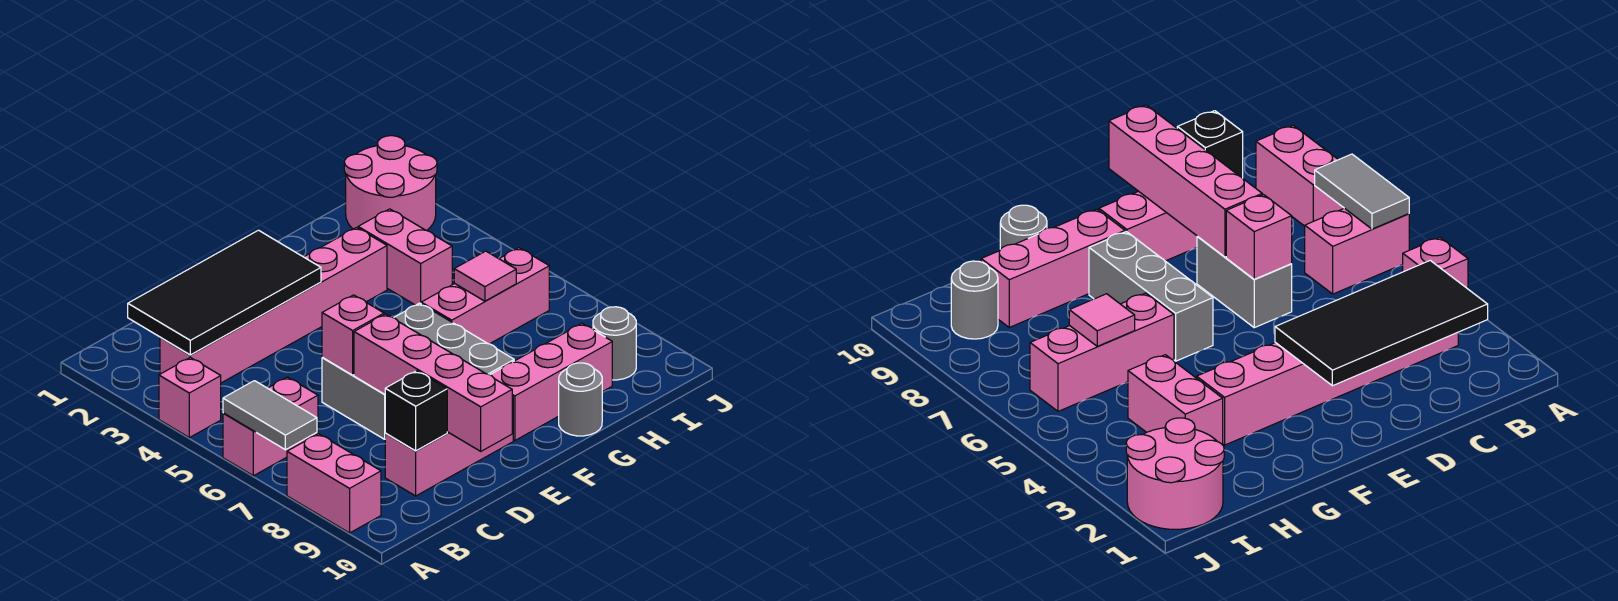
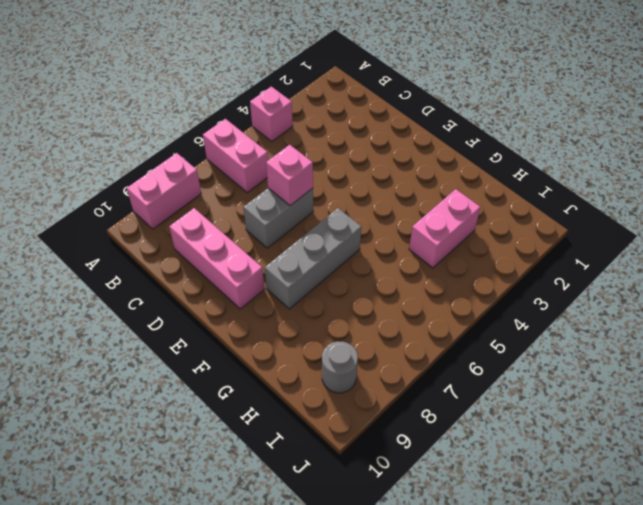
none -> pink 1x6 brick [160,227,387,383]
none -> pink 1x3 brick [490,324,612,440]
none -> pink 1x3 brick [421,248,549,344]

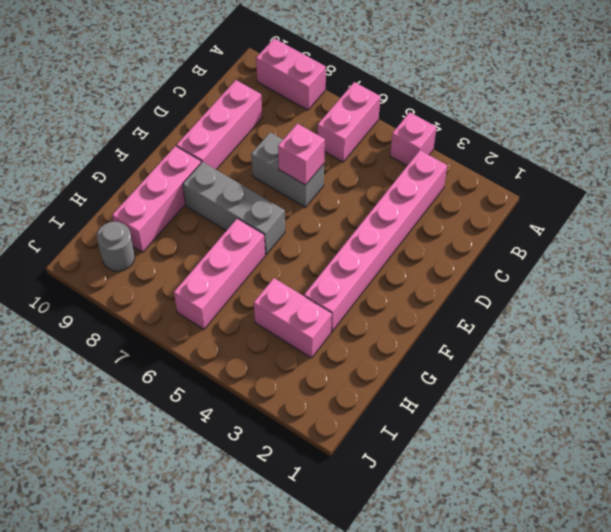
none -> grey 1x1 round brick [559,363,602,436]
none -> pink 2x2 round brick [344,136,437,231]
none -> grey 1x2 tile [223,381,317,450]

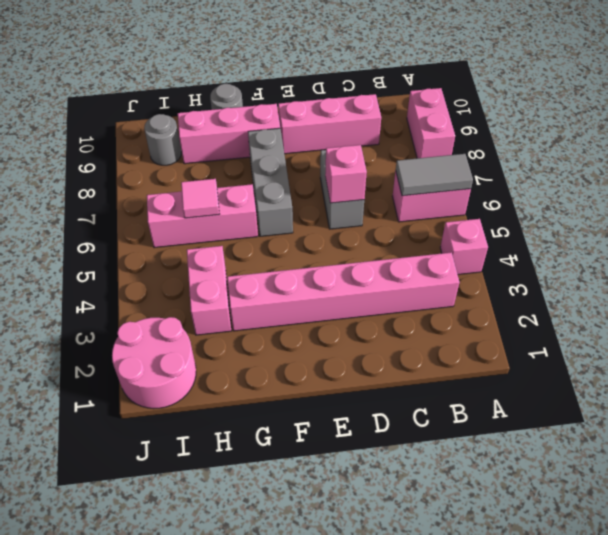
grey 1x2 tile [396,154,473,196] -> grey 1x2 tile turned to [223,381,317,450]
none -> black 2x4 tile [128,230,321,355]
none -> black 1x1 brick [385,371,447,451]
none -> pink 1x4 brick [354,314,512,451]

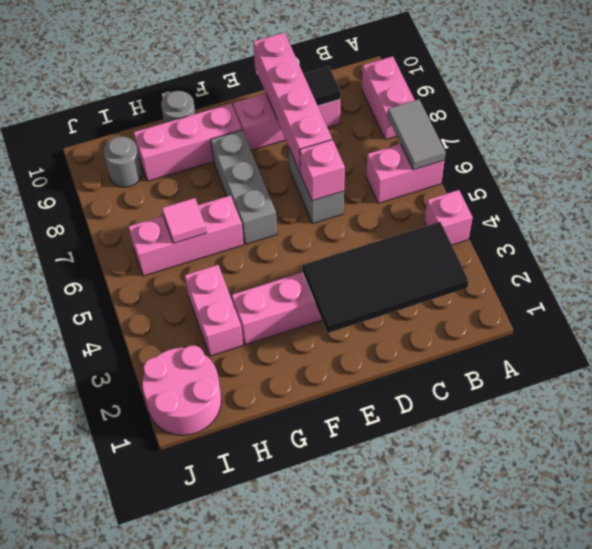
black 1x1 tile [303,66,341,106] -> black 1x1 brick [385,371,447,451]

